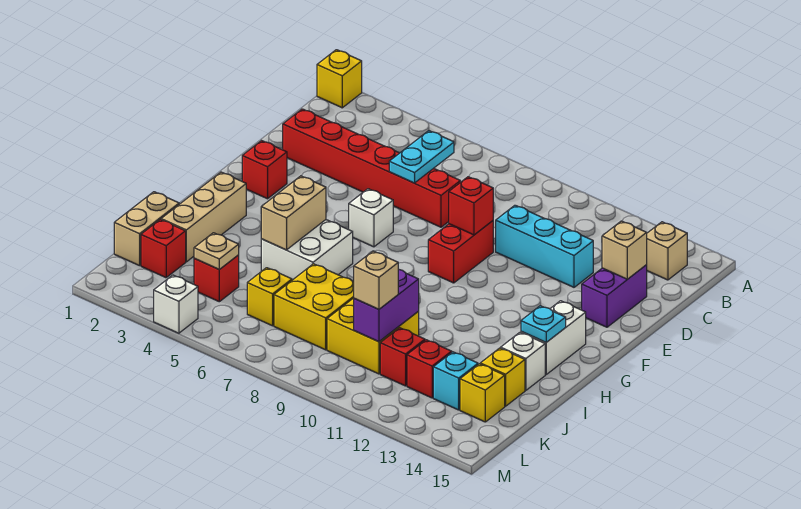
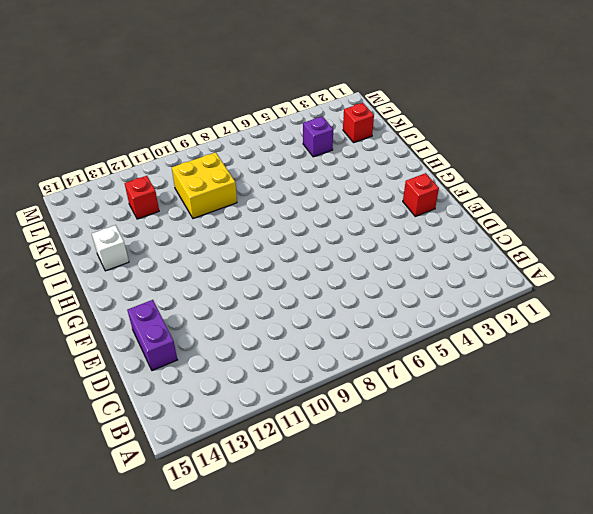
purple 1x1 brick [303,116,333,157] -> red 1x1 brick [194,255,239,302]
none -> yellow 1x1 brick [317,50,362,108]
none -> tan 1x1 brick [647,222,687,280]
none -> red 1x6 brick [283,109,460,227]
none -> cyan 1x3 brick [496,205,593,287]

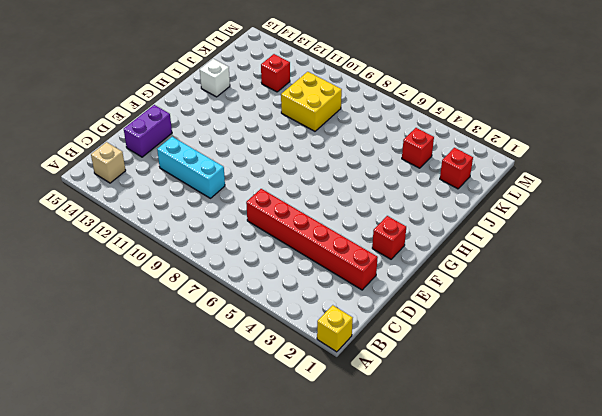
none -> red 1x2 brick [428,221,493,283]
none -> white 1x1 brick [349,189,393,247]
none -> white 1x2 brick [521,301,586,375]
none -> tan 1x3 brick [161,172,246,262]

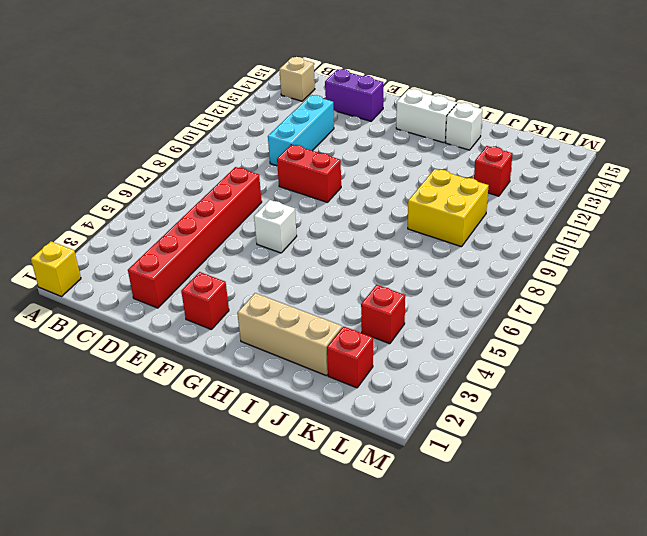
none -> white 2x2 brick [261,220,353,280]
none -> tan 1x2 brick [114,192,179,266]
none -> yellow 2x2 brick [274,264,354,350]
none -> yellow 1x1 brick [480,348,525,406]

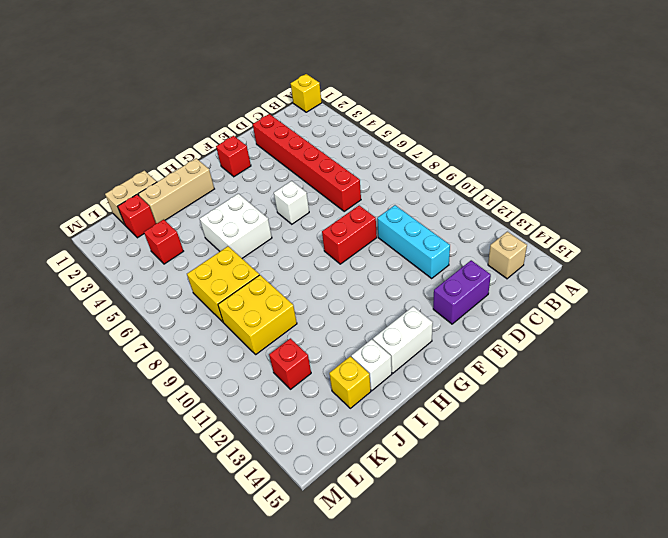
none -> yellow 1x1 brick [247,268,292,326]
none -> red 1x1 brick [380,328,425,386]
none -> cyan 1x1 brick [433,352,478,410]
none -> yellow 1x1 brick [460,364,505,422]

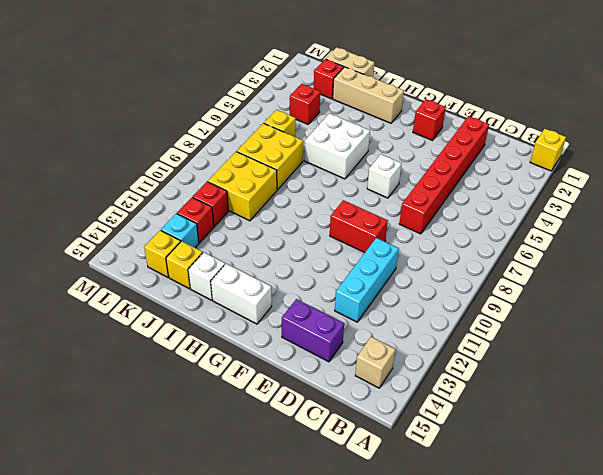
none -> white 1x1 brick [154,275,198,333]
none -> cyan 1x2 plate [389,131,454,183]
none -> tan 1x1 brick [602,221,647,279]
none -> red 1x1 brick [449,177,493,235]

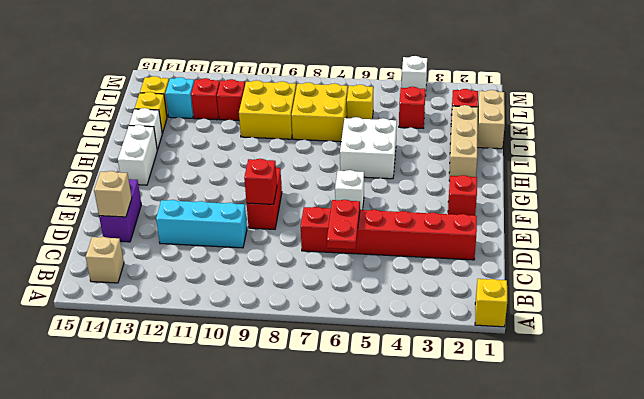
red 1x2 plate [327,200,360,249] -> cyan 1x2 plate [389,131,454,183]
none -> tan 1x2 brick [261,176,326,250]
none -> cyan 1x1 plate [521,306,566,342]
none -> purple 1x2 brick [354,269,419,342]
none -> tan 1x1 plate [194,233,239,270]

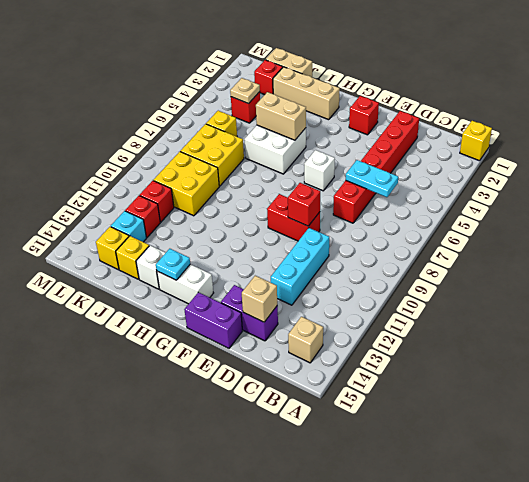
purple 1x2 brick [184,292,242,348] -> purple 1x2 brick moved to [354,269,419,342]
none -> white 1x1 brick [154,275,198,333]
none -> tan 1x1 brick [354,251,398,309]

